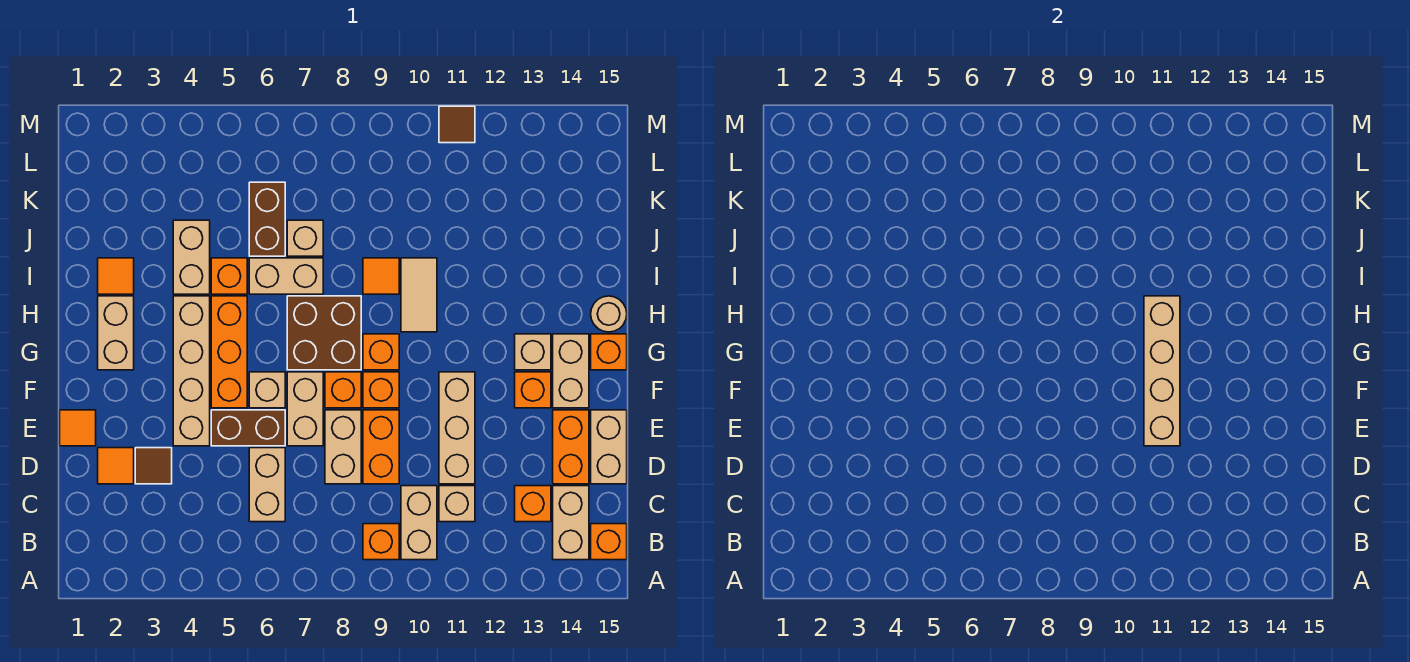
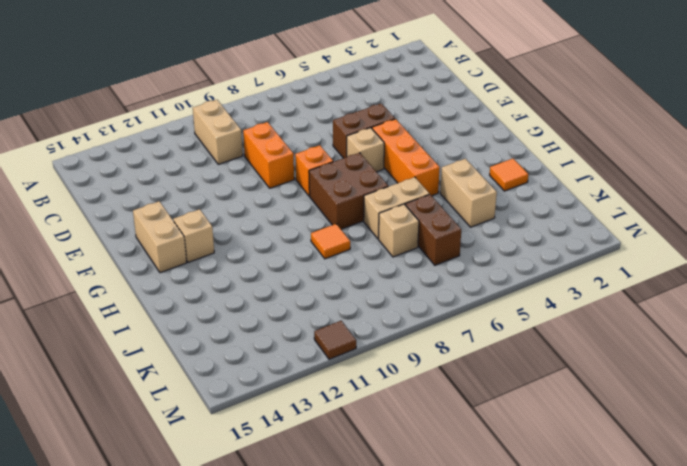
none -> orange 1x1 brick [363,524,399,560]
none -> tan 1x2 brick [553,486,589,560]
none -> orange 1x1 brick [591,524,627,560]
none -> tan 1x2 brick [249,448,285,522]

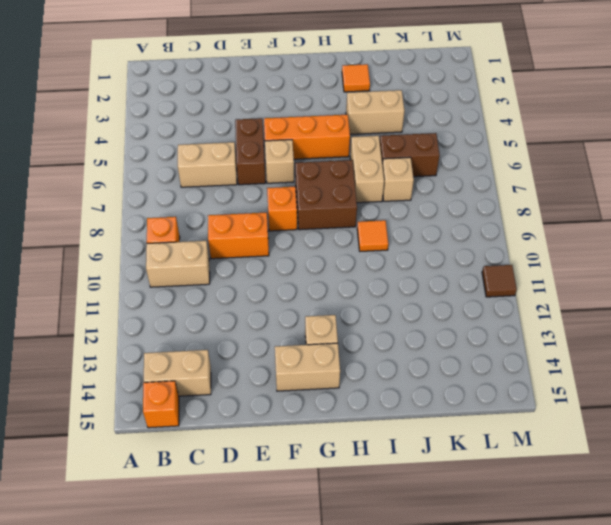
none -> tan 1x1 brick [439,486,475,522]
none -> orange 1x1 brick [515,486,551,522]
none -> orange 1x1 tile [98,448,134,484]
none -> brown 1x1 tile [135,448,172,484]

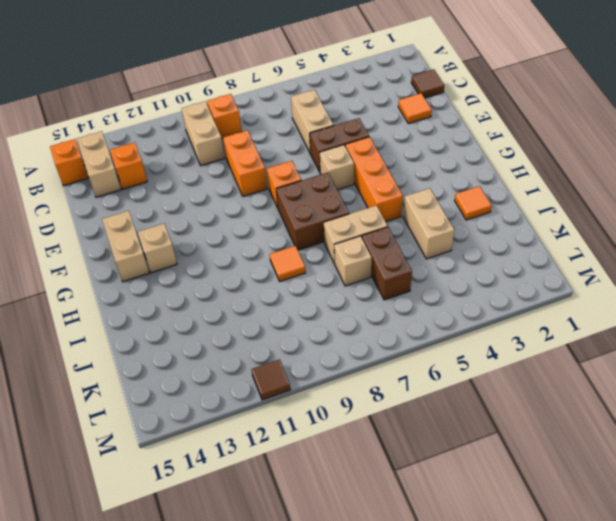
brown 1x1 tile [411,69,444,98] -> brown 1x1 tile moved to [135,448,172,484]
none -> tan 1x1 brick [439,486,475,522]
none -> tan 1x2 brick [325,410,361,484]
none -> tan 1x3 brick [439,372,475,484]
none -> orange 1x2 brick [553,410,589,484]

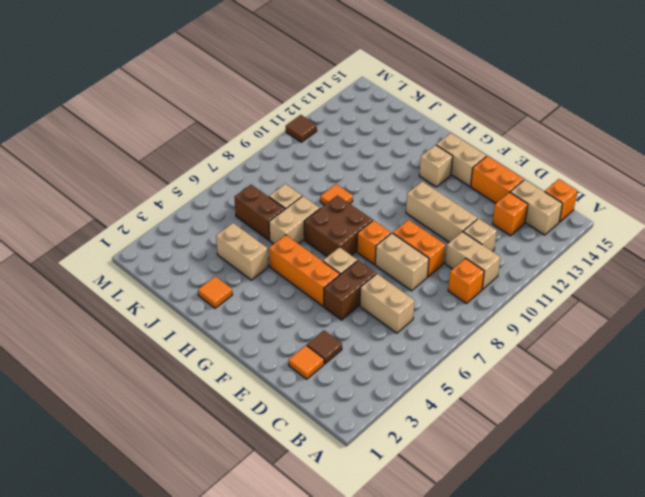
none -> tan 1x2 brick [591,410,627,484]
none -> orange 1x1 tile [60,410,96,446]
none -> tan 1x4 brick [173,296,210,446]
none -> tan 1x2 brick [287,372,323,446]

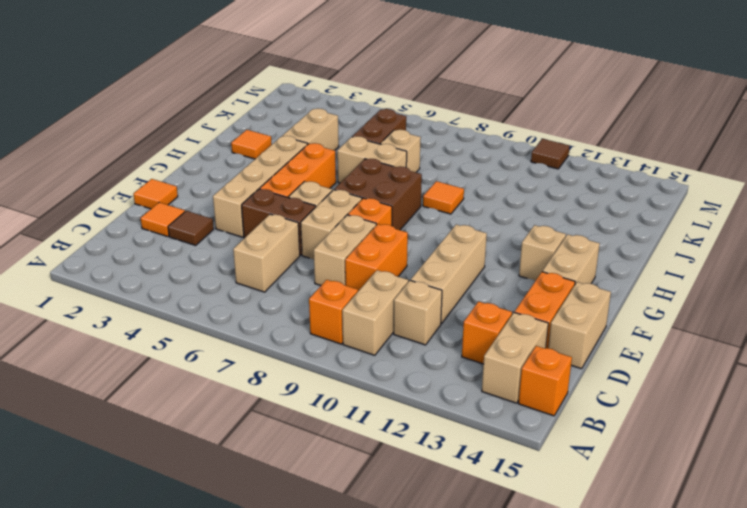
none -> orange 1x1 brick [363,372,399,408]
none -> orange 1x1 brick [515,372,551,408]
none -> tan 1x2 brick [98,296,134,370]
none -> orange 1x1 brick [363,334,399,370]

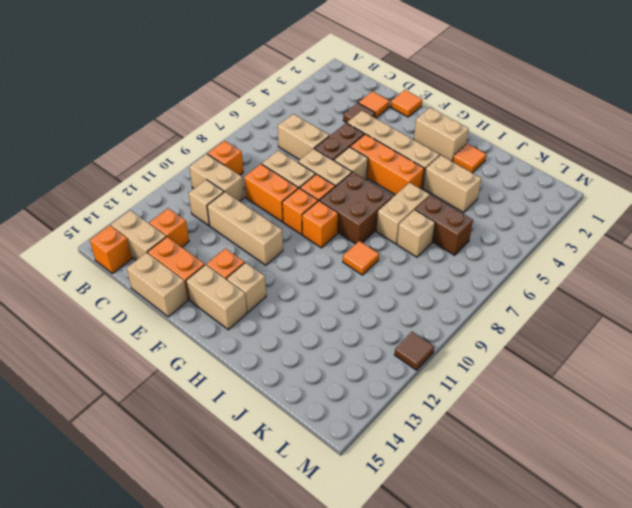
none -> orange 1x1 brick [591,334,627,370]
none -> tan 1x2 tile [401,258,437,332]
none -> tan 1x1 round brick [591,296,627,332]
none -> orange 1x1 brick [211,258,247,294]

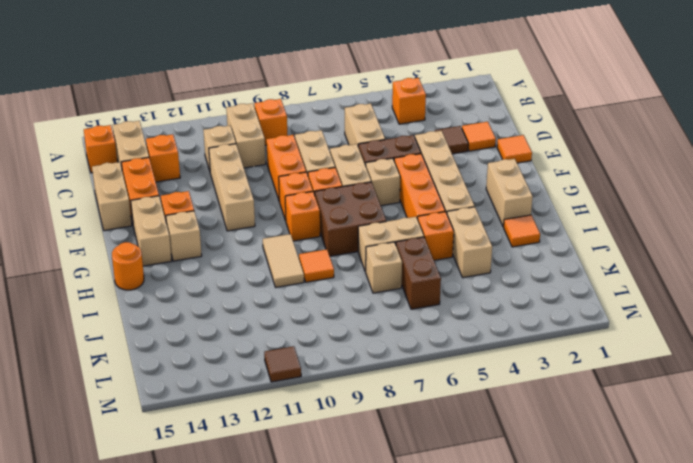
orange 1x1 brick [392,78,426,124] -> orange 1x1 brick moved to [591,334,627,370]
orange 1x1 round brick [112,242,144,290] -> tan 1x1 round brick [591,296,627,332]
none -> tan 1x4 brick [1144,296,1180,446]

